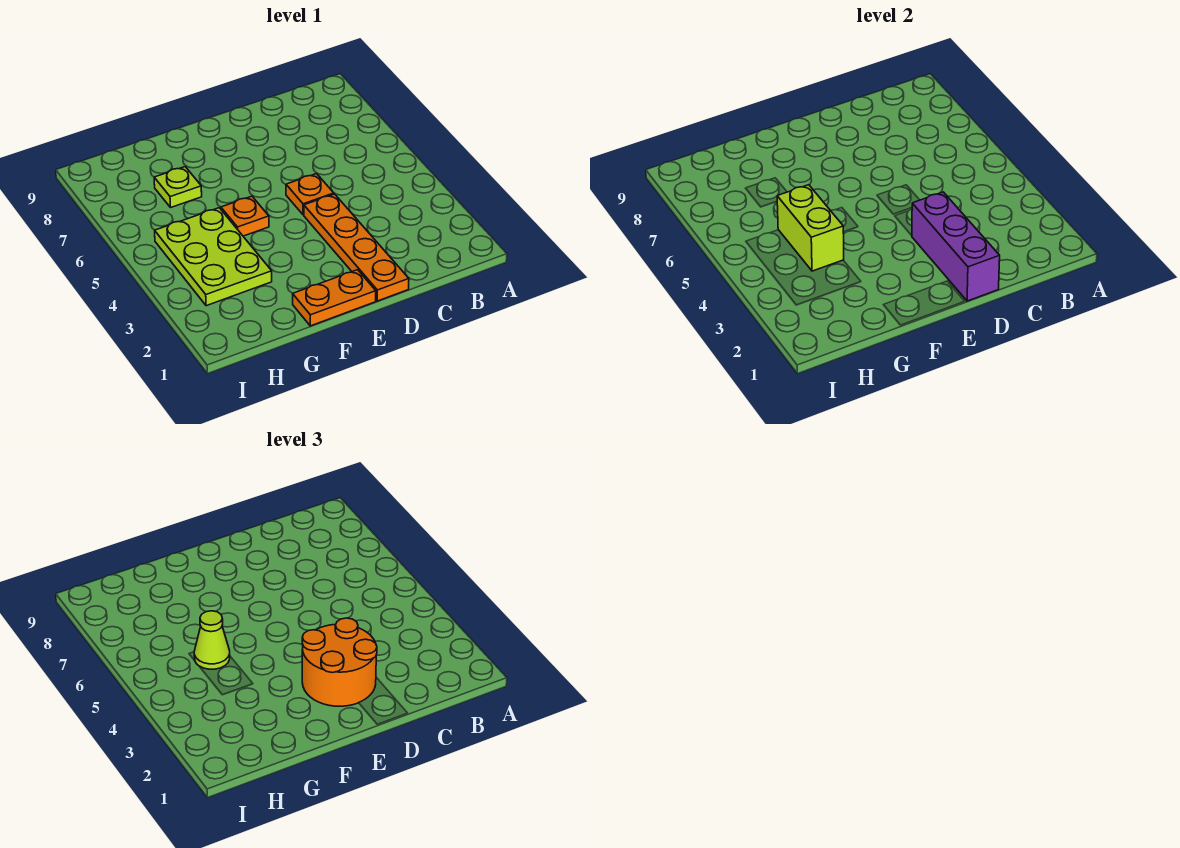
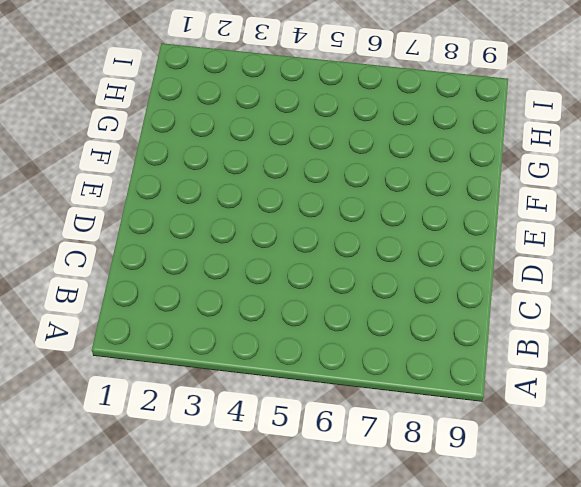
none -> orange 1x4 plate [304,194,409,301]
none -> orange 1x1 plate [286,174,334,215]

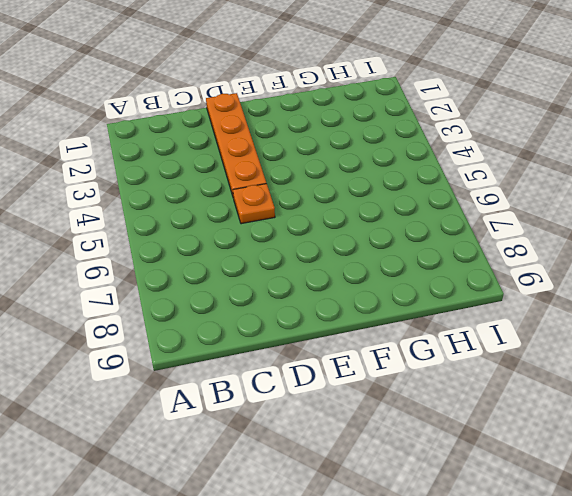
none -> orange 1x2 plate [293,270,376,326]
none -> orange 1x1 plate [221,196,269,236]

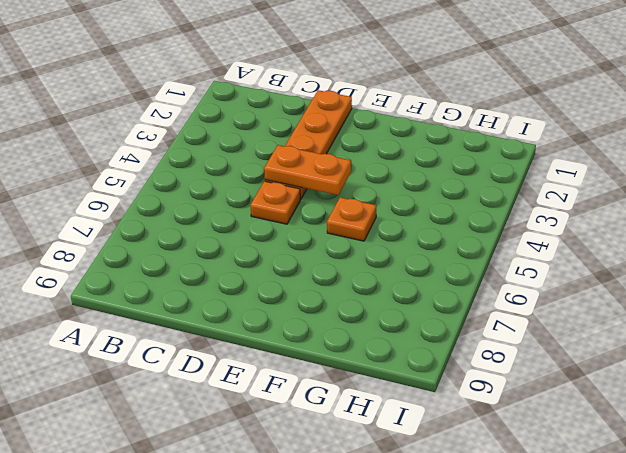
orange 1x2 plate [264,145,351,195] -> orange 1x2 plate moved to [293,270,376,326]
none -> lime 2x3 plate [155,208,272,306]
none -> lime 1x1 plate [154,167,202,208]

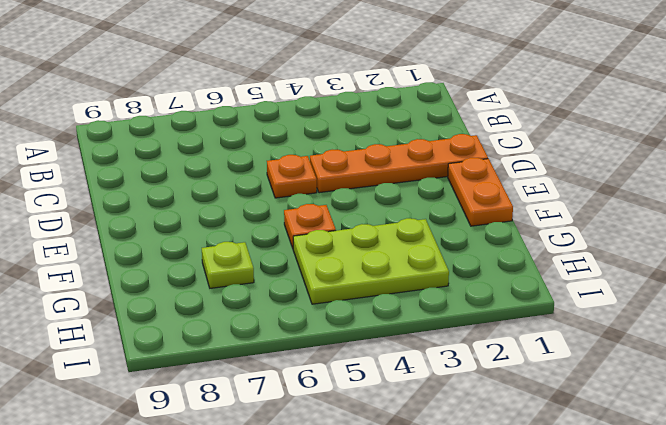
none -> purple 1x3 brick [912,192,1000,301]
none -> lime 1x2 brick [777,185,844,271]

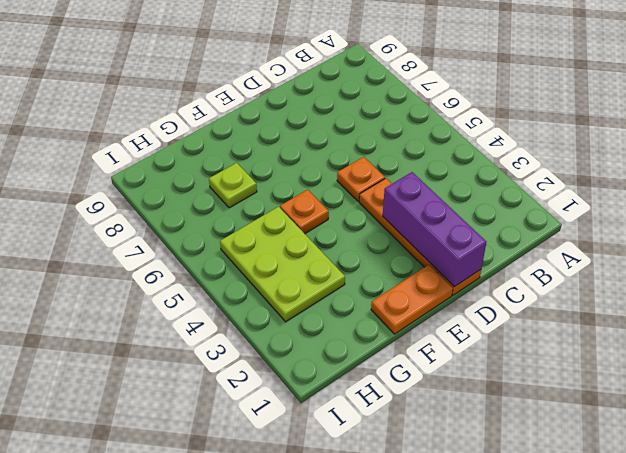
none -> lime 1x2 brick [777,185,844,271]
none -> orange 2x2 round brick [302,618,377,706]

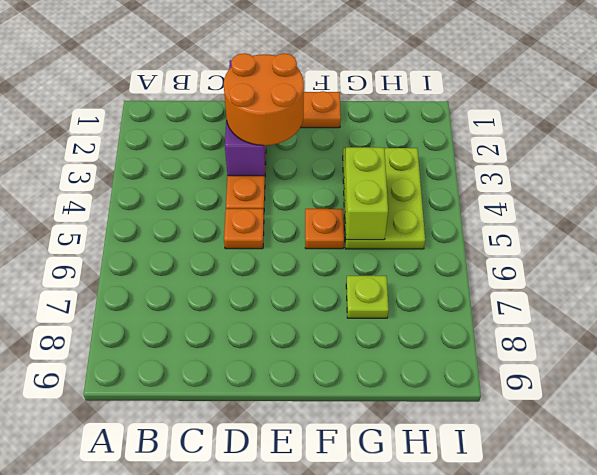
none -> lime 1x1 cone [194,611,230,669]

